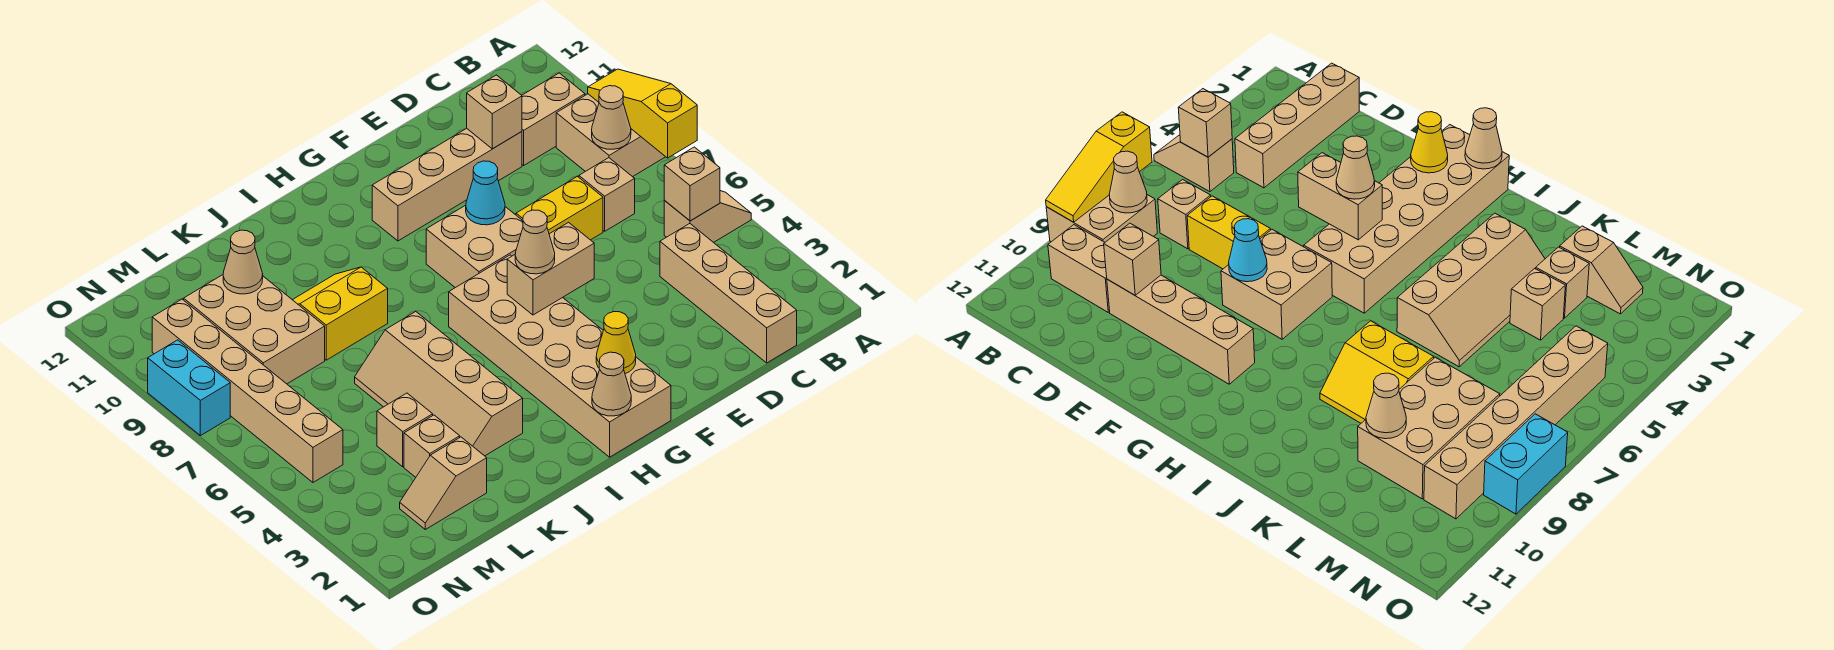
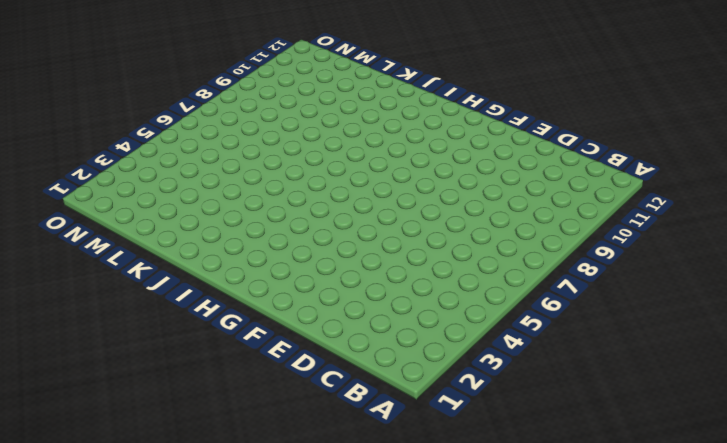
none -> tan 1x2 slope [664,191,751,242]
none -> tan 2x2 brick [556,94,665,177]
none -> tan 1x2 brick [522,73,585,165]

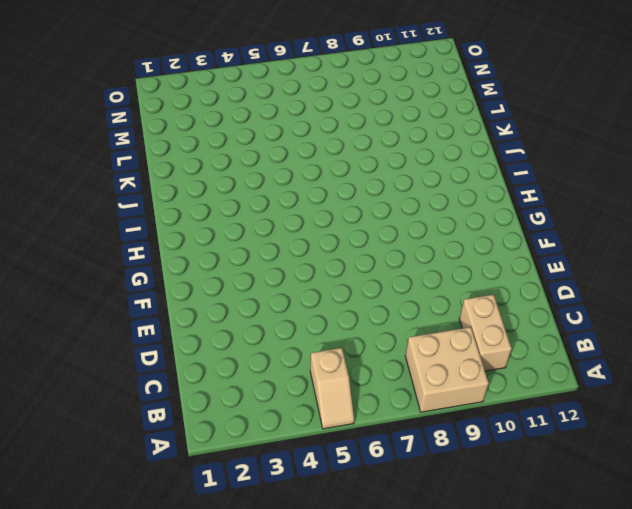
none -> tan 1x4 brick [660,224,797,363]
none -> tan 1x1 brick [579,158,635,231]
none -> yellow 1x2 brick [516,177,603,240]

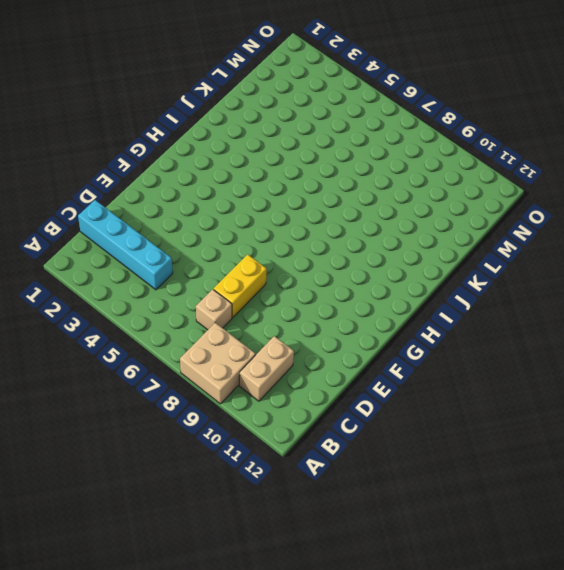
cyan 1x4 brick [78,200,173,290] -> tan 1x4 brick [660,224,797,363]
none -> tan 1x2 slope [664,191,751,242]
none -> tan 1x4 brick [372,128,522,241]
none -> tan 2x2 brick [426,205,523,288]

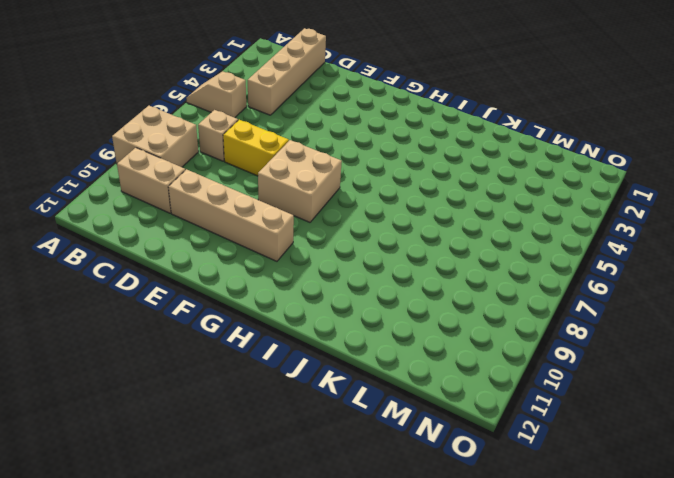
none -> tan 2x6 brick [449,255,671,457]
none -> tan 2x4 slope [355,312,523,456]
none -> yellow 2x2 slope [293,267,388,360]

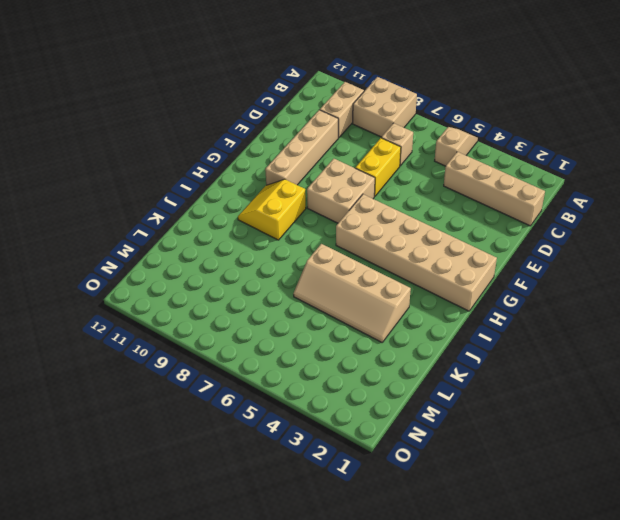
yellow 2x2 slope [238,179,306,240] -> yellow 2x2 slope moved to [293,267,388,360]
none -> tan 1x2 slope [400,437,487,529]
none -> tan 1x1 brick [404,415,460,477]
none -> tan 1x1 brick [377,393,433,467]

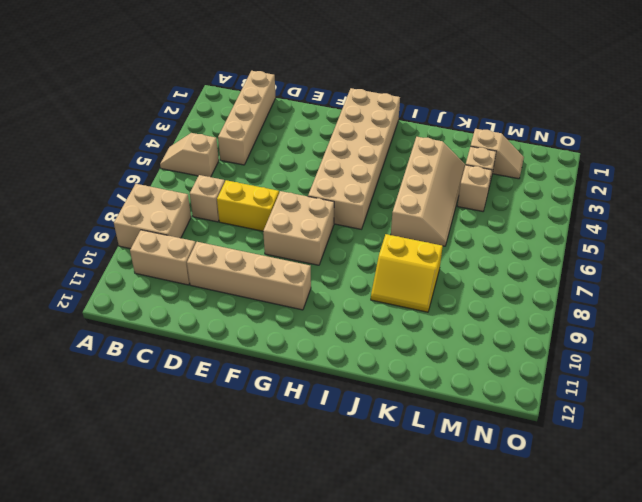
none -> tan 2x3 brick [184,275,325,384]
none -> tan 1x6 brick [152,299,343,482]
none -> cyan 1x2 brick [148,340,230,436]

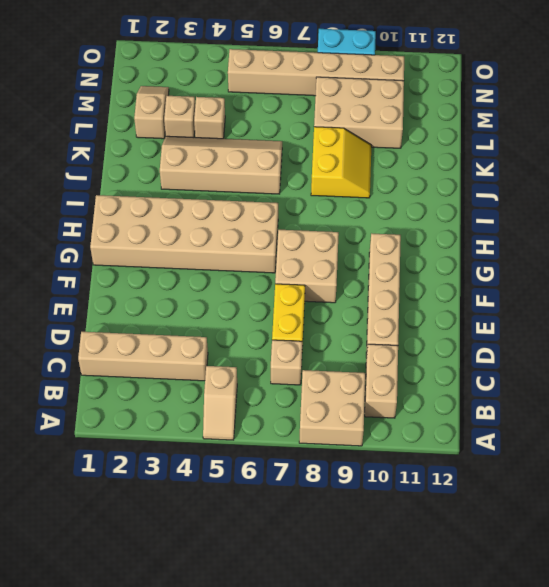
none -> yellow 1x3 slope [588,69,697,158]
none -> tan 1x1 brick [664,147,720,221]
none -> tan 1x1 cone [592,86,631,149]

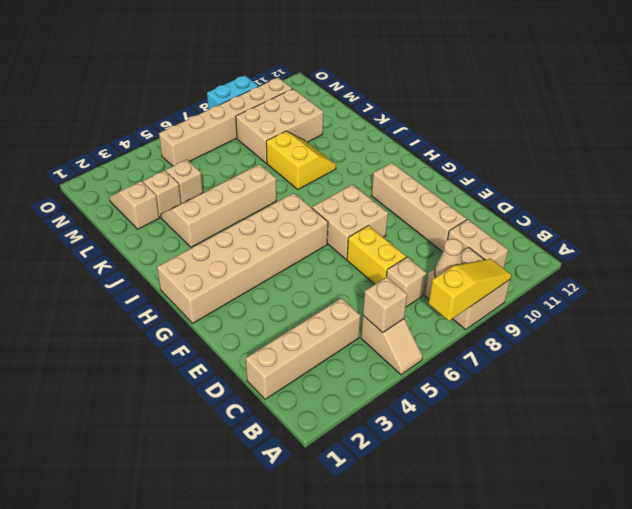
none -> tan 1x1 brick [467,75,522,149]
none -> tan 1x2 brick [507,222,594,315]
none -> cyan 1x1 cone [466,161,505,225]

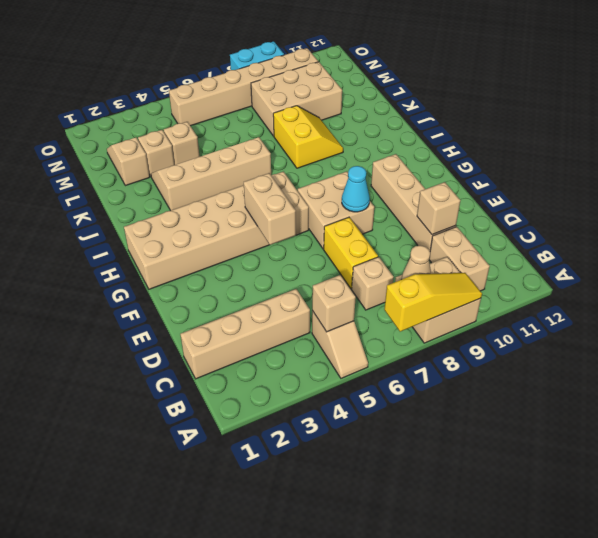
none -> yellow 1x1 cone [596,312,636,374]
none -> tan 1x1 cone [592,352,631,416]
none -> tan 1x1 cone [223,230,263,294]

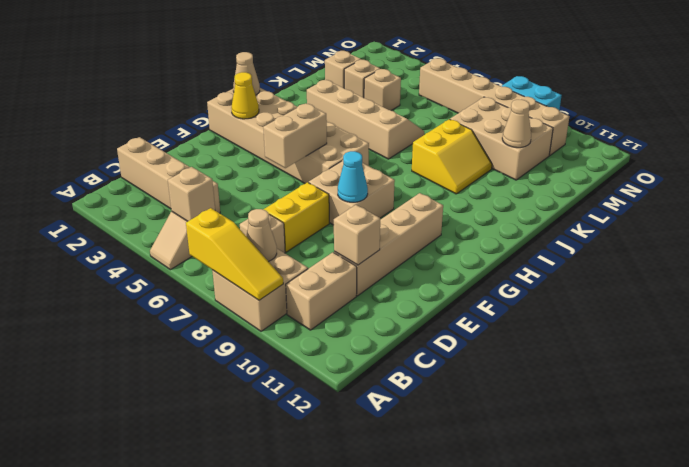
none -> tan 1x1 cone [515,210,555,274]

